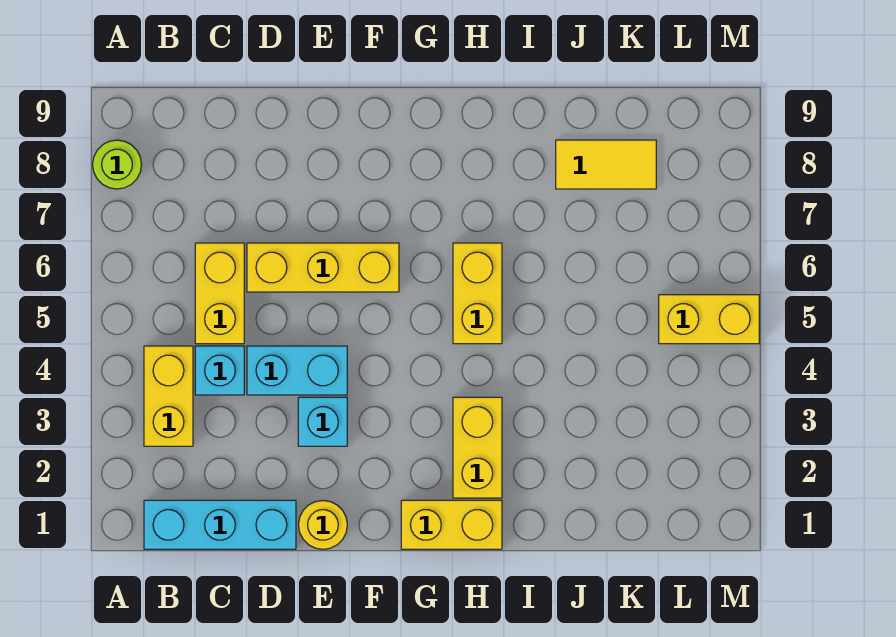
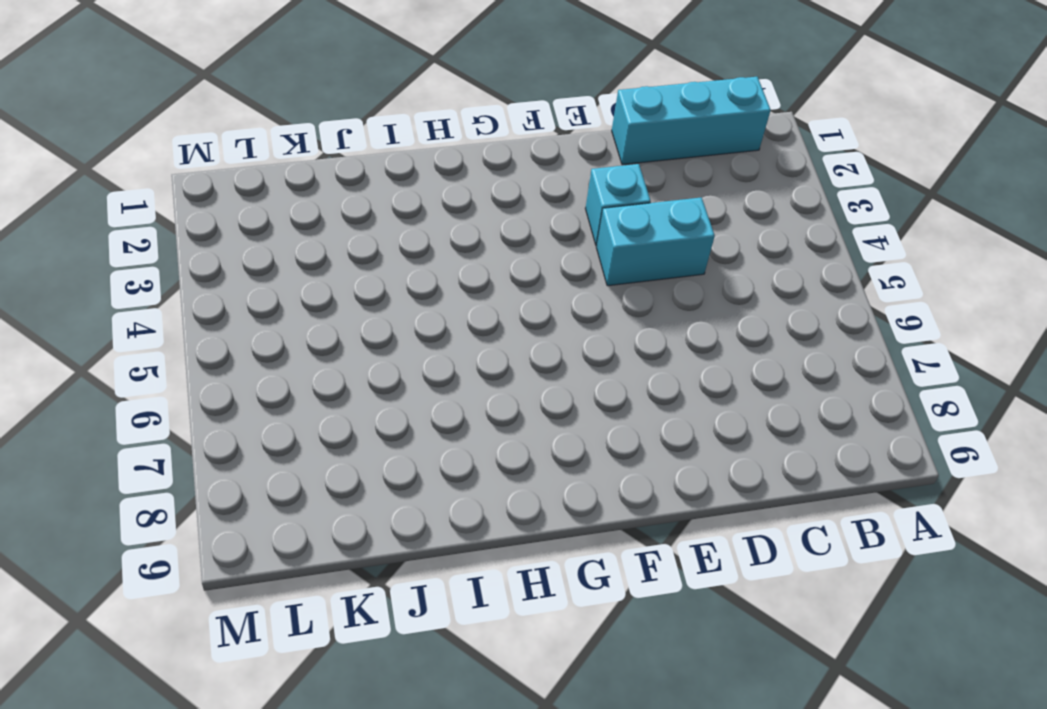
none -> lime 1x1 round brick [93,140,142,189]
none -> yellow 1x2 brick [144,346,193,446]
none -> cyan 1x1 brick [195,346,244,395]

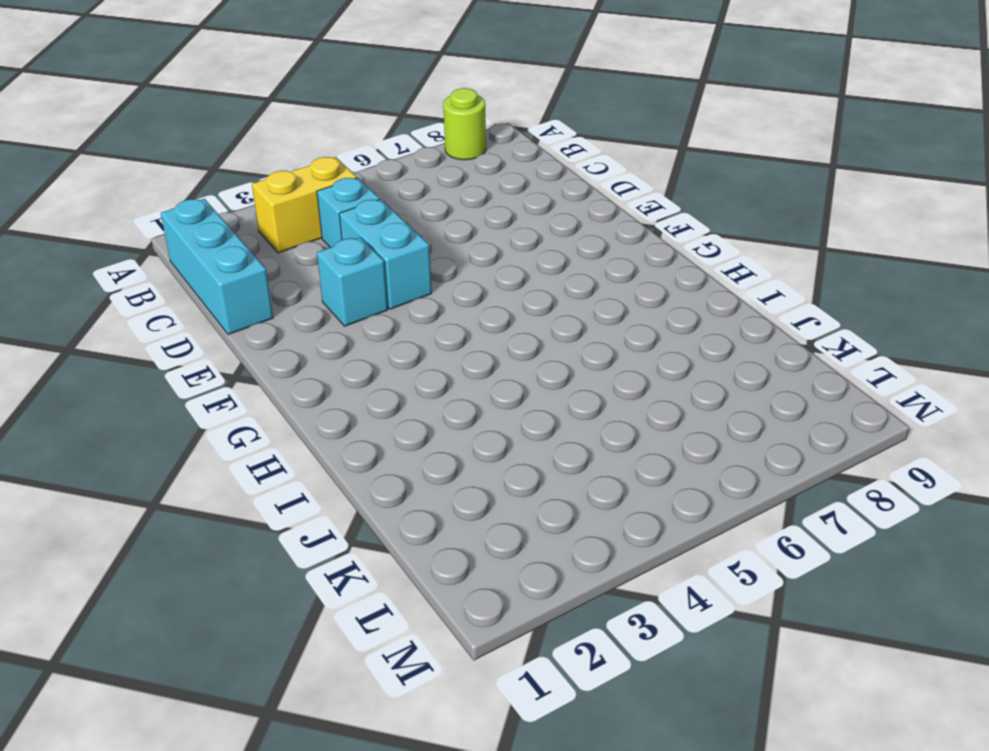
none -> yellow 1x2 brick [195,243,244,344]
none -> yellow 1x3 brick [247,243,399,292]
none -> yellow 1x1 round brick [299,501,347,549]

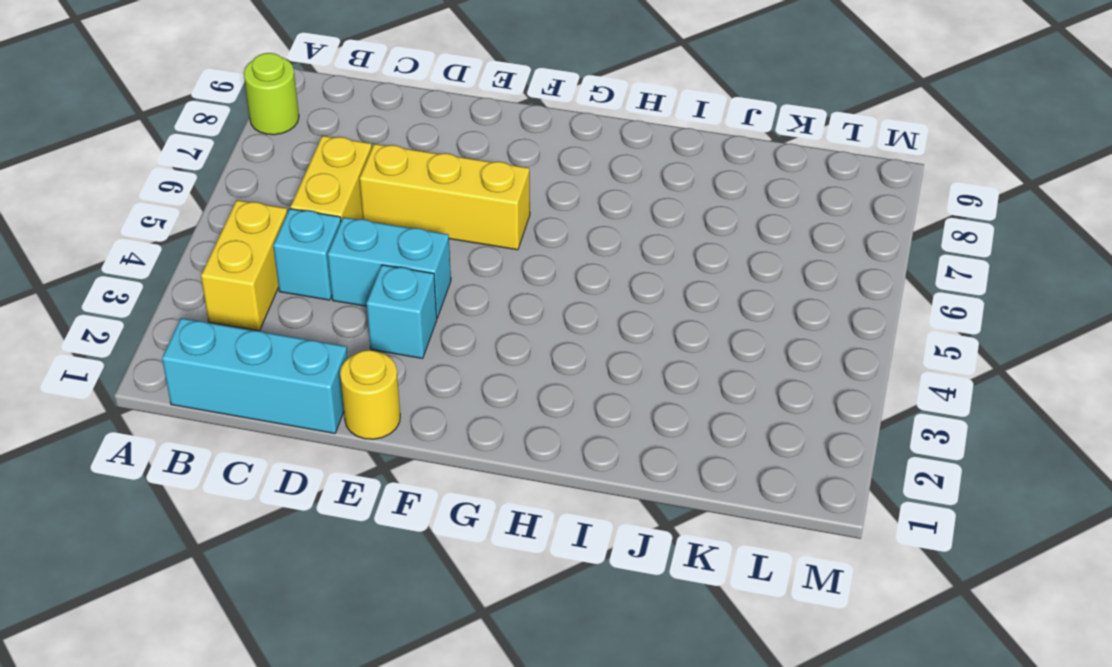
none -> yellow 1x2 brick [401,500,502,549]
none -> yellow 1x2 brick [453,397,502,498]
none -> yellow 1x2 brick [453,243,502,344]

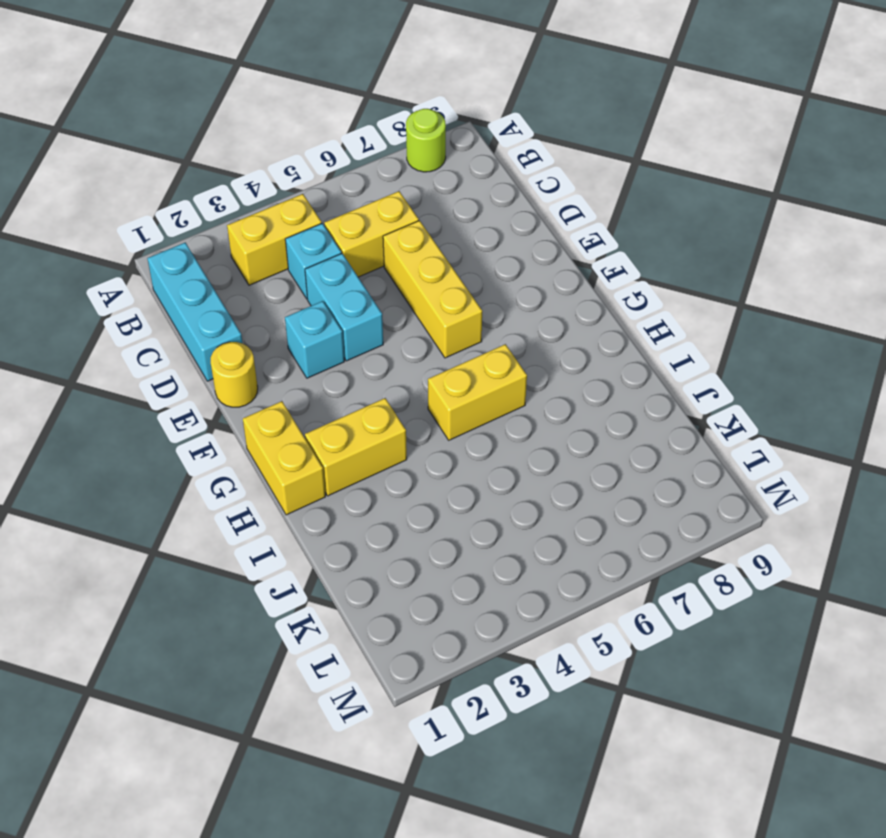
none -> yellow 1x2 tile [556,140,656,189]
none -> yellow 1x2 brick [659,295,759,344]

